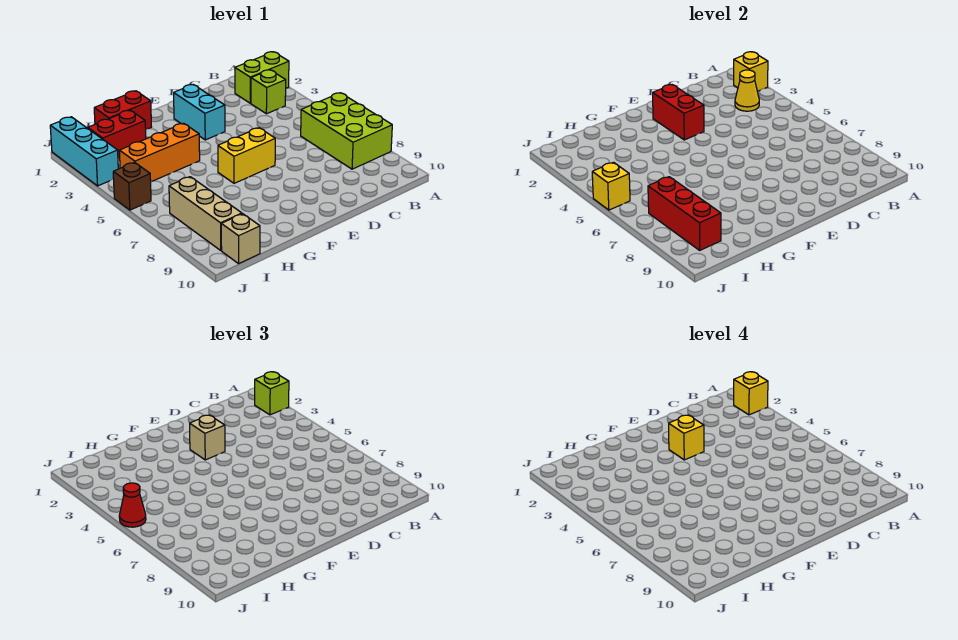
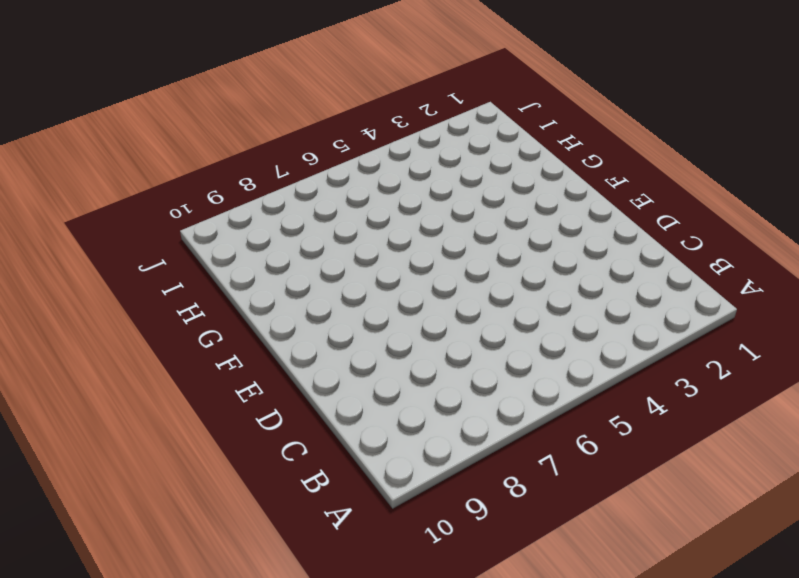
none -> lime 1x2 brick [235,52,289,103]
none -> lime 2x3 brick [301,93,392,169]
none -> lime 1x1 brick [251,70,286,114]

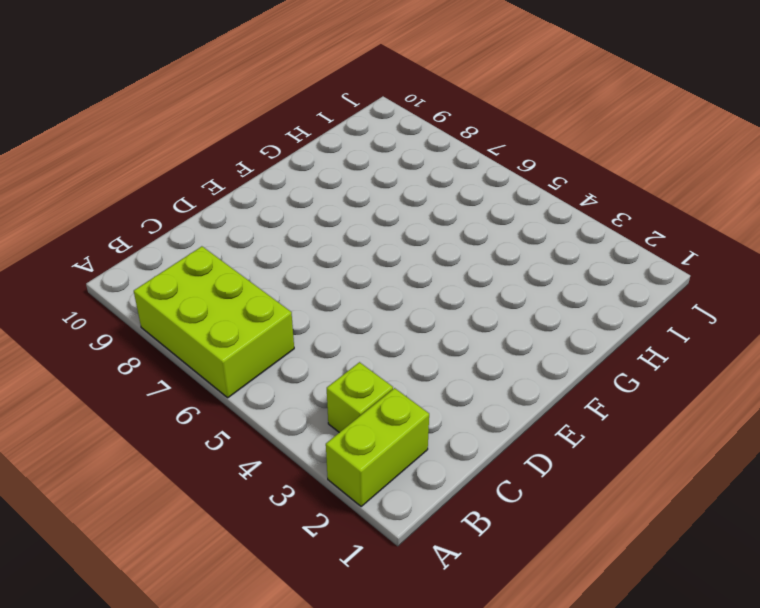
none -> cyan 1x2 brick [174,85,225,140]
none -> yellow 1x2 brick [218,128,275,183]
none -> red 1x2 brick [94,91,151,129]

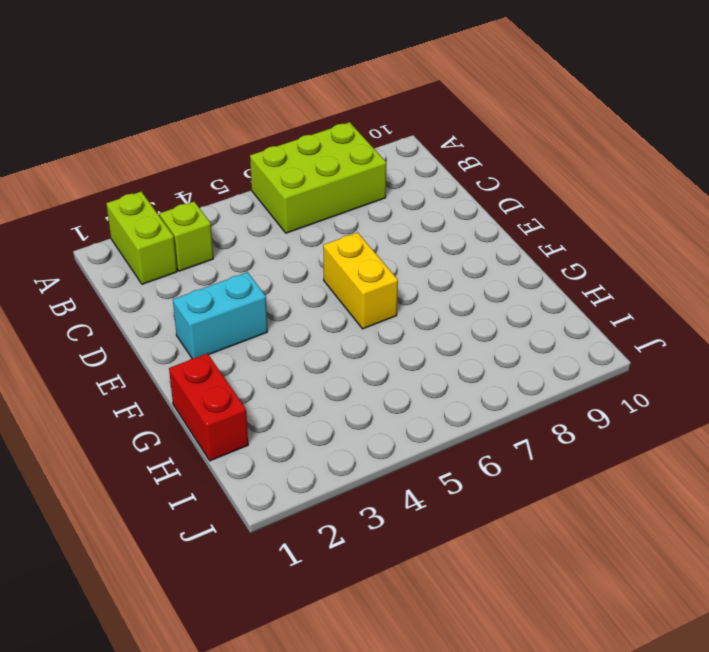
none -> orange 1x3 brick [119,123,200,182]
none -> red 1x2 brick [88,110,146,159]
none -> tan 1x3 brick [169,177,242,250]

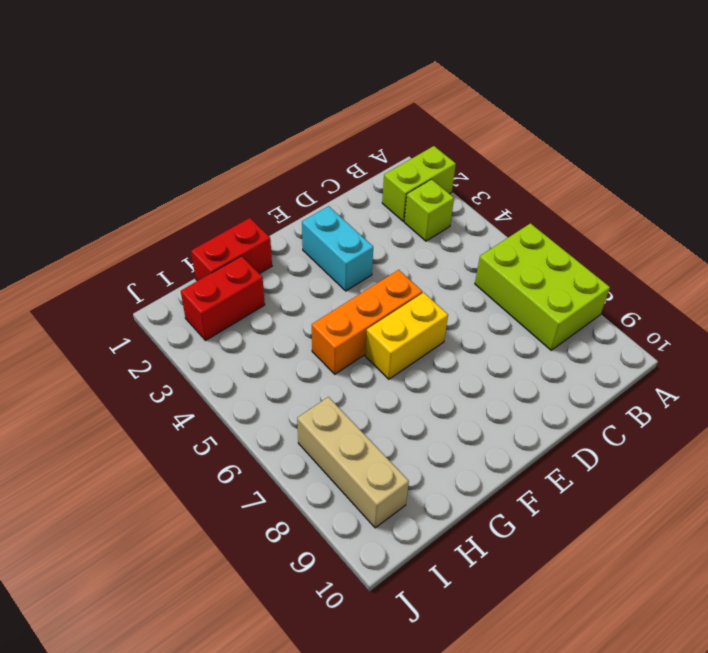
orange 1x3 brick [312,270,422,374] -> orange 1x3 brick moved to [119,123,200,182]
none -> tan 1x1 brick [221,214,260,264]
none -> cyan 1x3 brick [50,117,118,186]
none -> brown 1x1 brick [113,162,151,210]

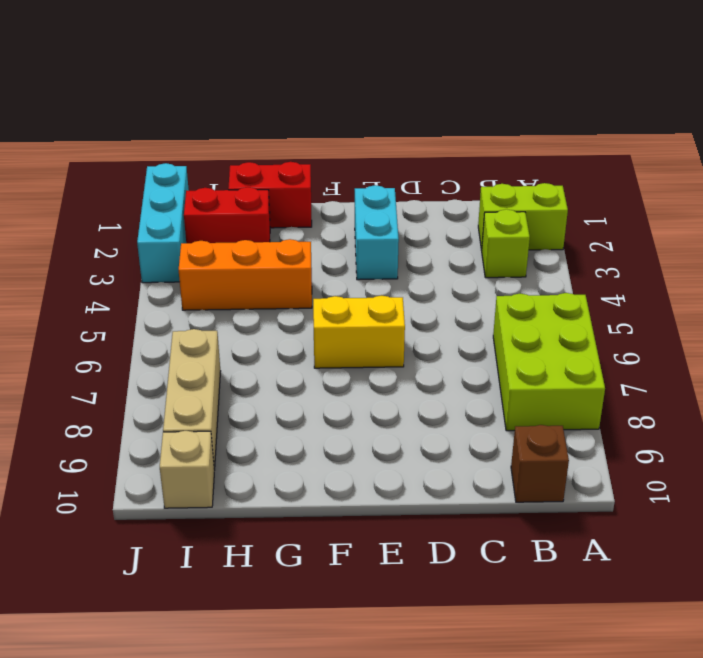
brown 1x1 brick [511,425,569,502] -> brown 1x1 brick moved to [113,162,151,210]
none -> yellow 1x1 brick [734,52,768,91]
none -> yellow 1x1 cone [735,70,759,111]
none -> red 1x2 brick [653,85,704,140]

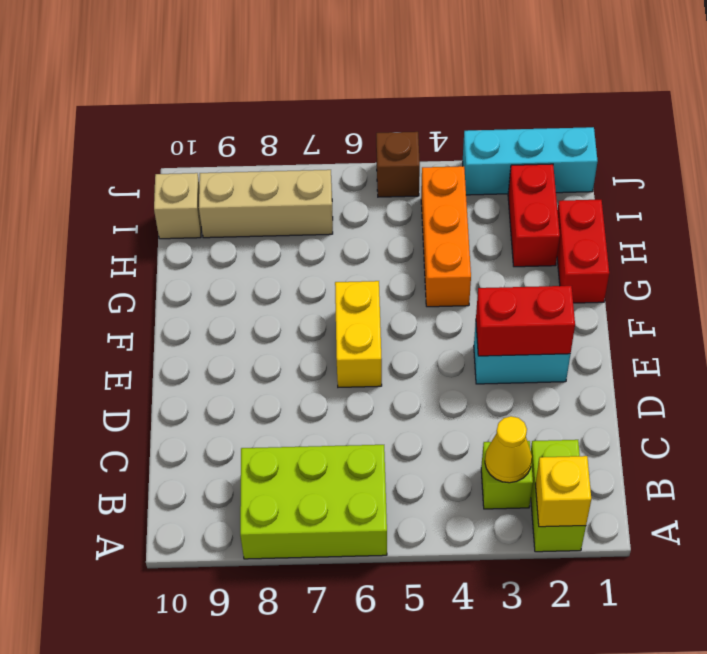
none -> red 1x3 brick [648,177,721,250]
none -> yellow 1x1 brick [592,162,630,210]
none -> lime 1x1 brick [255,372,289,415]

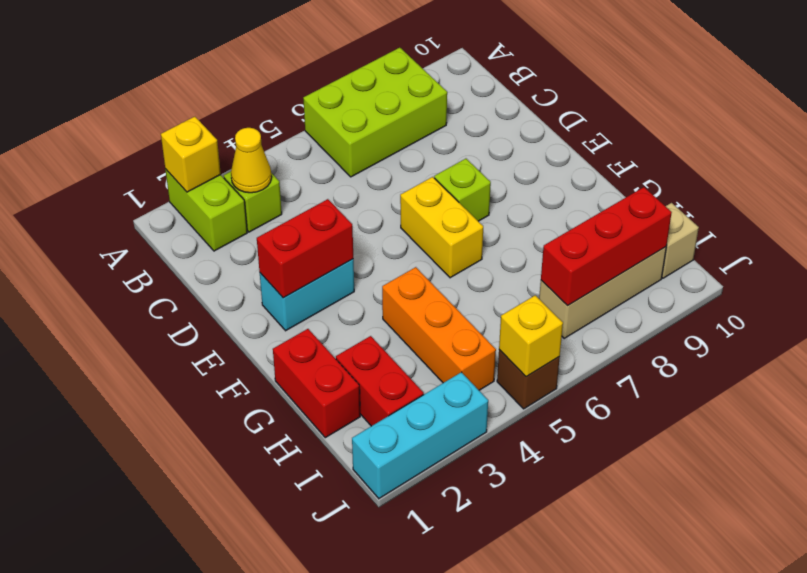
lime 1x1 brick [434,159,491,221] -> lime 1x1 brick moved to [255,372,289,415]
none -> tan 1x1 brick [190,415,225,460]
none -> red 1x1 cone [119,483,146,527]
none -> yellow 1x1 brick [734,372,768,415]

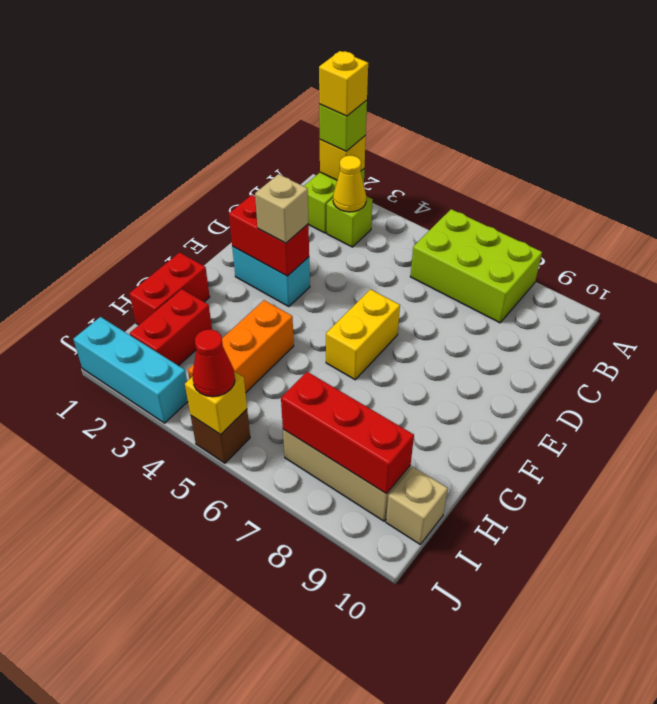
none -> yellow 1x1 brick [669,415,704,460]

